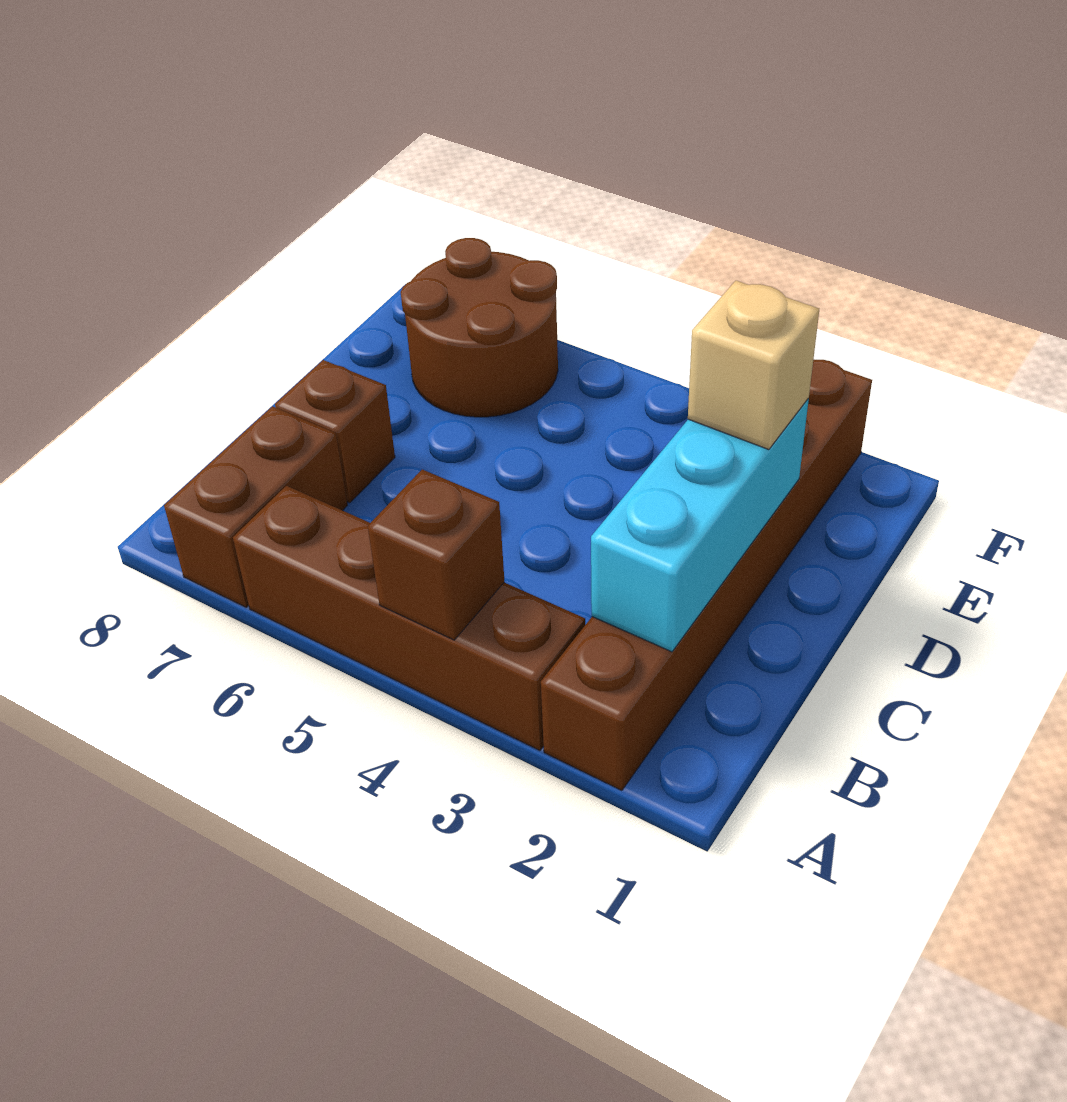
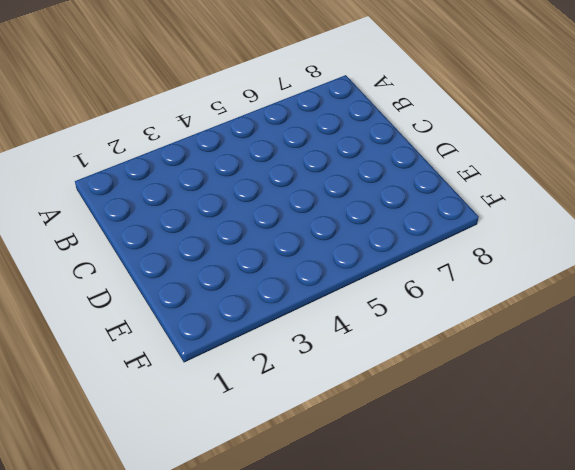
none -> brown 1x6 brick [541,360,872,790]
none -> brown 1x4 brick [233,486,585,751]

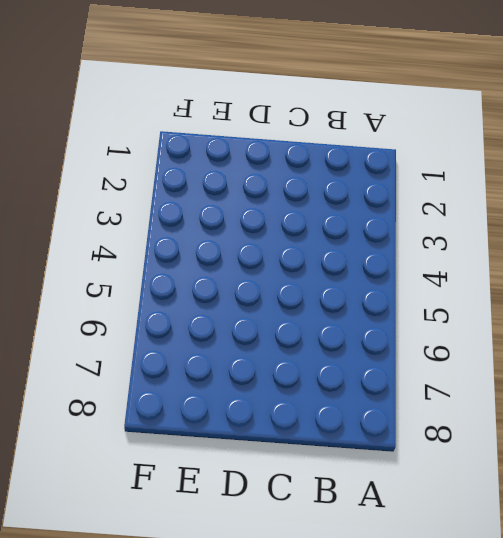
none -> brown 1x6 brick [541,360,872,790]
none -> brown 1x4 brick [233,486,585,751]

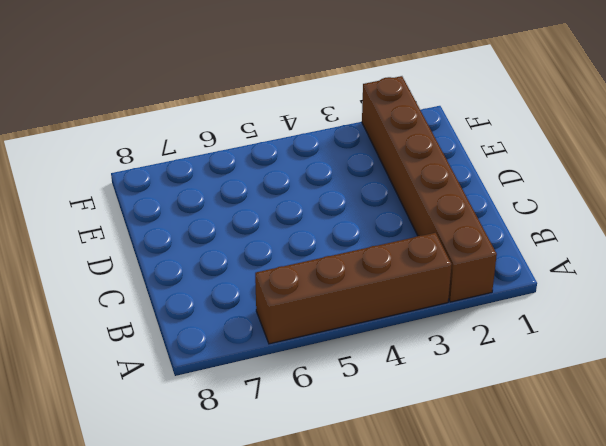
none -> brown 1x2 brick [164,406,347,607]
none -> brown 1x1 brick [275,360,395,503]

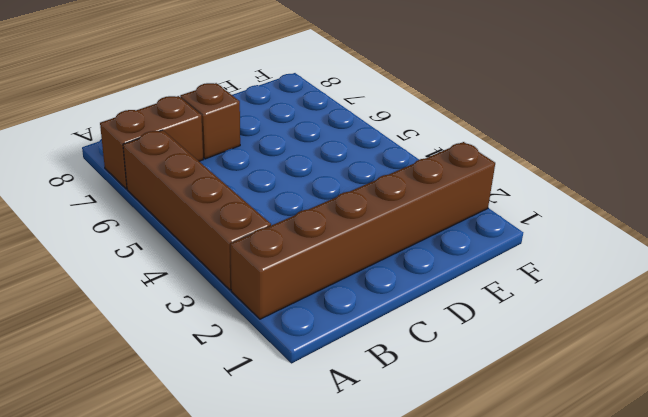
none -> brown 2x2 round brick [401,238,558,417]
none -> brown 1x1 brick [368,470,504,640]

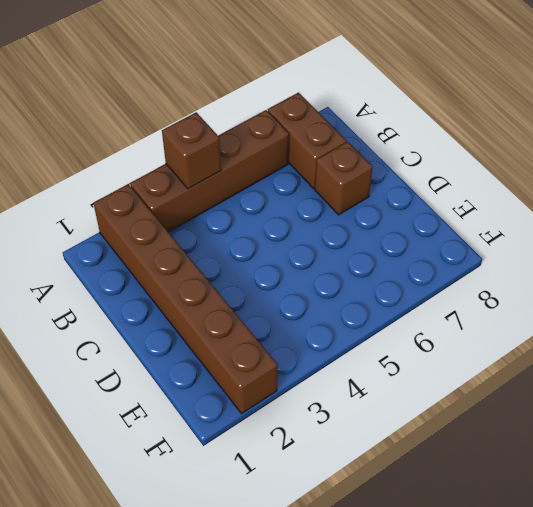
none -> brown 2x2 round brick [401,238,558,417]
none -> cyan 1x3 brick [591,399,809,652]

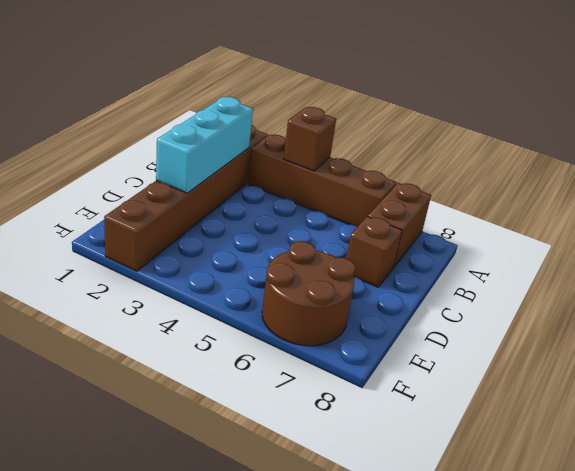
none -> tan 1x1 brick [688,281,819,450]

